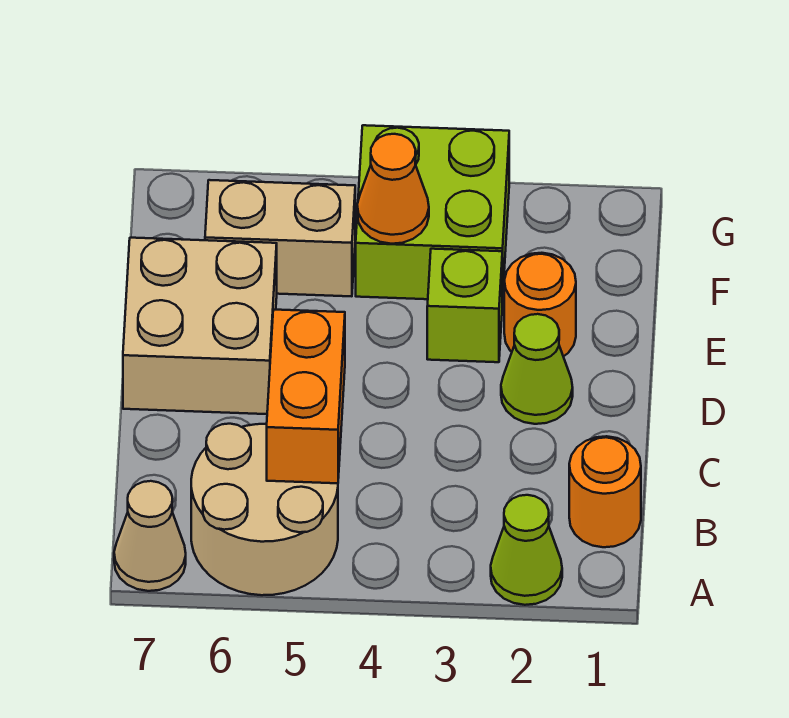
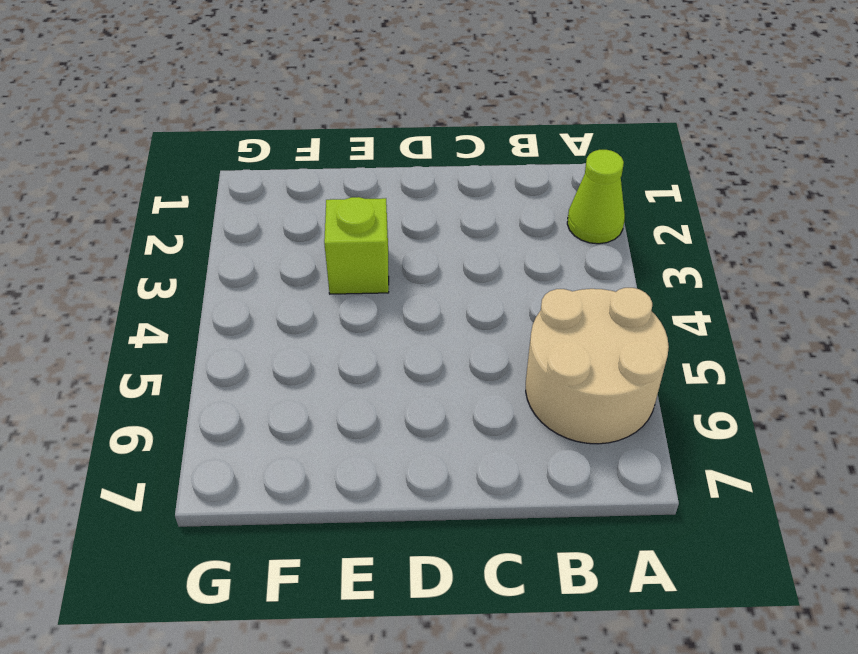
none -> tan 1x1 cone [114,481,186,591]
none -> orange 1x1 round brick [569,436,641,547]
none -> lime 1x1 cone [501,314,573,424]

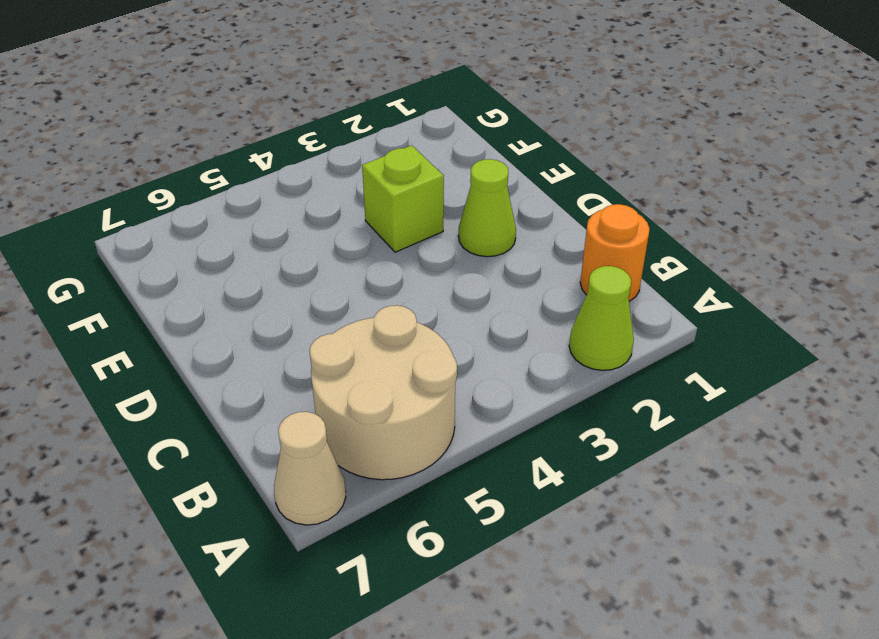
none -> tan 2x2 brick [123,238,277,414]
none -> orange 1x1 round brick [504,253,576,357]
none -> lime 2x2 brick [356,125,509,302]

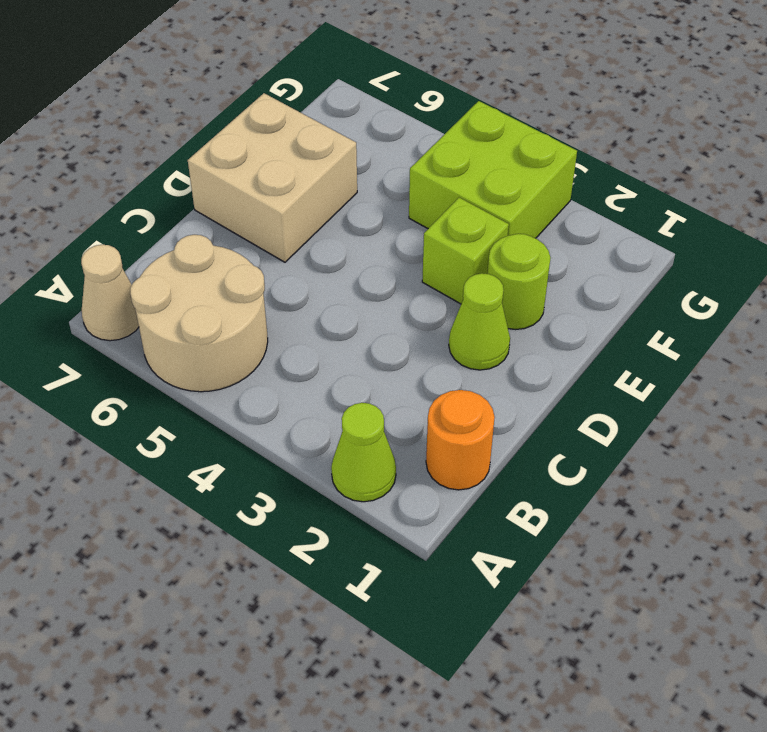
lime 1x1 round brick [487,234,551,330] -> orange 1x1 round brick [504,253,576,357]
none -> tan 1x2 brick [205,180,355,296]
none -> orange 1x2 brick [267,310,345,483]
none -> orange 1x1 cone [357,134,429,244]

